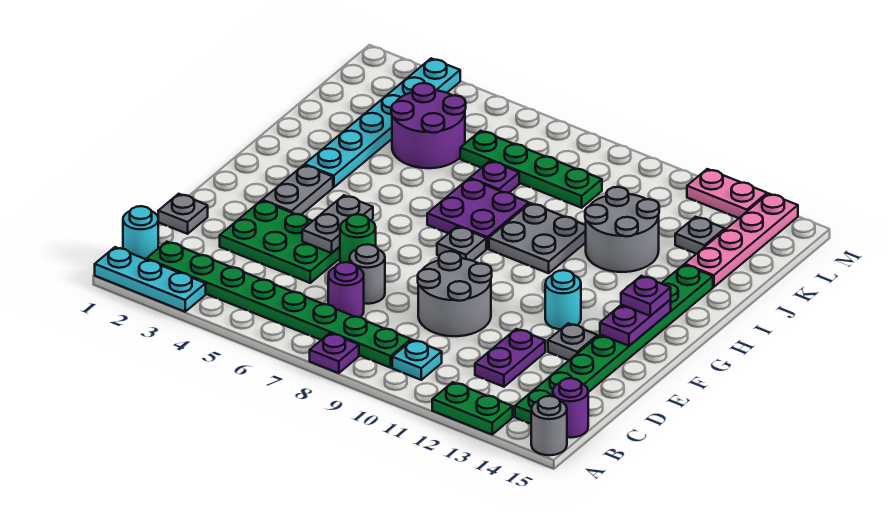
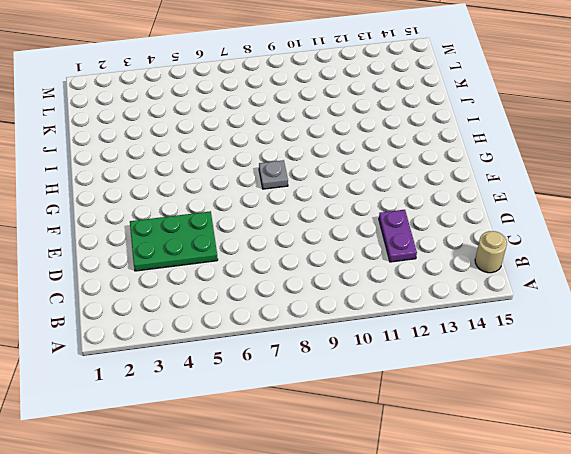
tan 1x1 round brick [475,231,507,273] -> purple 1x1 round brick [553,378,588,438]
none -> cyan 1x3 plate [95,247,206,312]
none -> purple 1x1 plate [310,333,359,373]
none -> green 1x2 plate [432,382,513,434]
none -> grey 1x1 round brick [531,396,567,455]

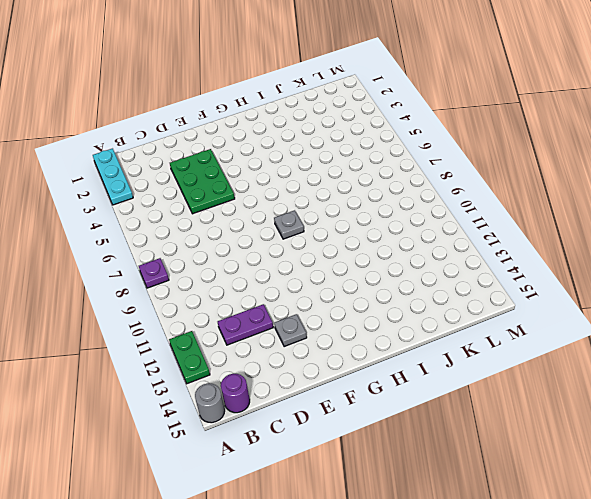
none -> cyan 1x1 round brick [123,206,158,259]
none -> green 1x8 plate [147,242,411,368]
none -> cyan 1x1 plate [392,340,442,380]
none -> green 1x8 plate [515,265,713,424]

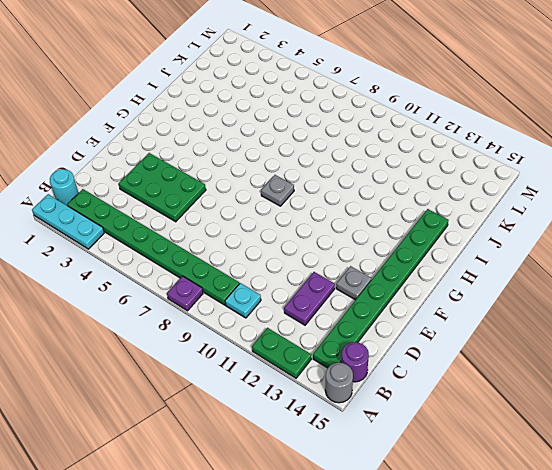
none -> purple 1x1 round brick [328,262,364,317]
none -> grey 1x1 plate [158,194,208,234]
none -> grey 1x1 round brick [350,244,385,304]
none -> grey 2x2 round brick [418,251,492,336]

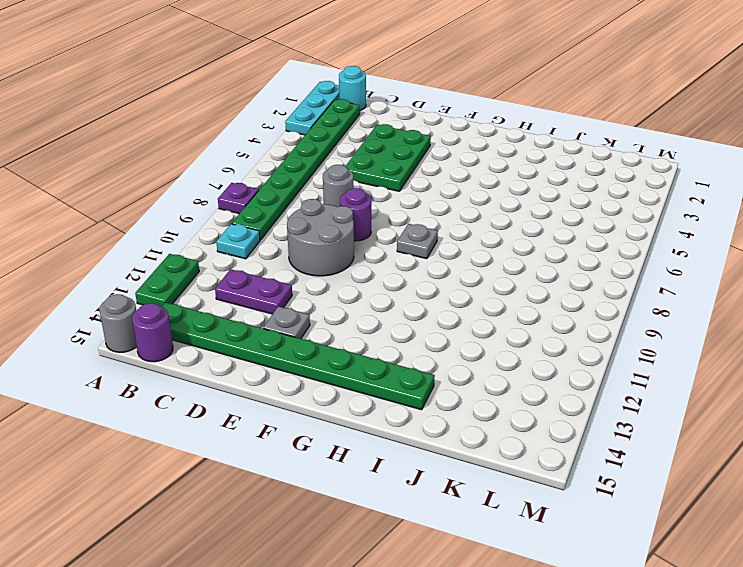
purple 1x1 round brick [340,188,371,241] -> purple 1x1 round brick moved to [328,262,364,317]
none -> grey 1x1 plate [158,194,208,234]
none -> green 1x1 round brick [340,214,376,263]
none -> grey 1x2 plate [262,165,333,215]
none -> cyan 1x1 round brick [545,270,581,329]

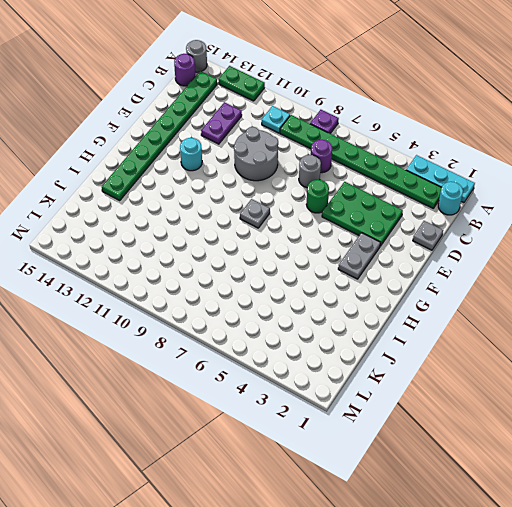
none -> grey 1x1 plate [548,323,597,360]
none -> cyan 1x6 plate [305,58,460,187]
none -> purple 2x2 plate [427,179,529,249]
none -> grey 2x2 plate [489,203,586,273]

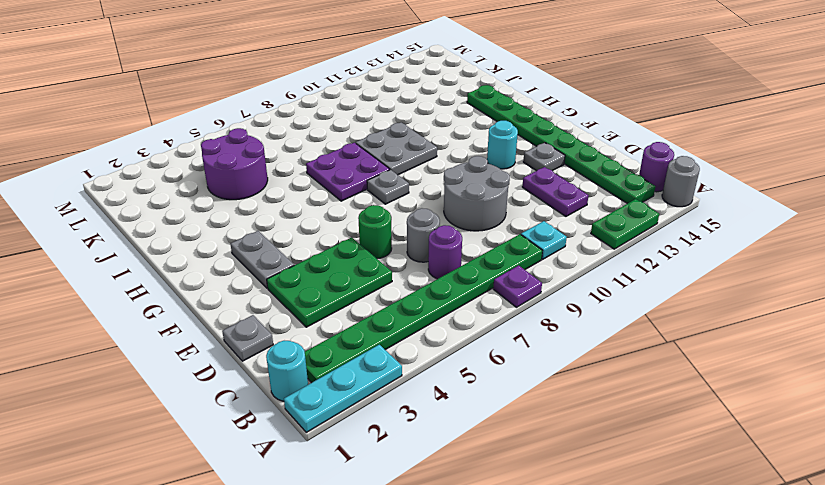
none -> cyan 1x6 plate [305,58,460,187]
none -> grey 2x2 round brick [585,187,659,272]
none -> purple 1x1 plate [470,161,519,193]
none -> pink 1x4 plate [685,194,798,287]

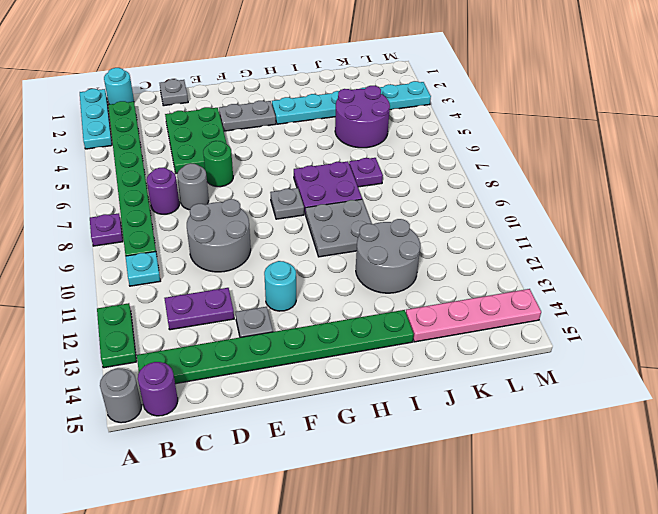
none -> green 1x4 plate [460,131,602,208]
none -> grey 1x1 plate [675,217,725,254]
none -> pink 1x2 plate [687,169,767,218]
none -> grey 1x2 plate [302,195,373,253]

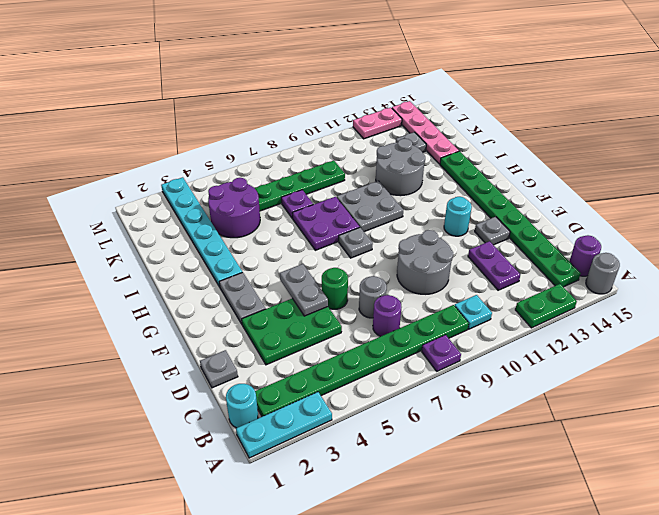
none -> purple 1x2 plate [600,300,671,346]
none -> purple 1x1 plate [621,276,671,316]

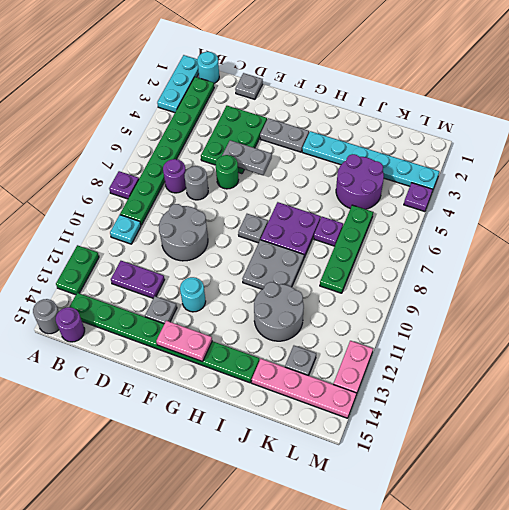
pink 1x2 plate [156,321,212,362] -> purple 1x2 plate [600,300,671,346]
purple 1x1 plate [404,183,433,212] -> purple 1x1 plate moved to [621,276,671,316]

